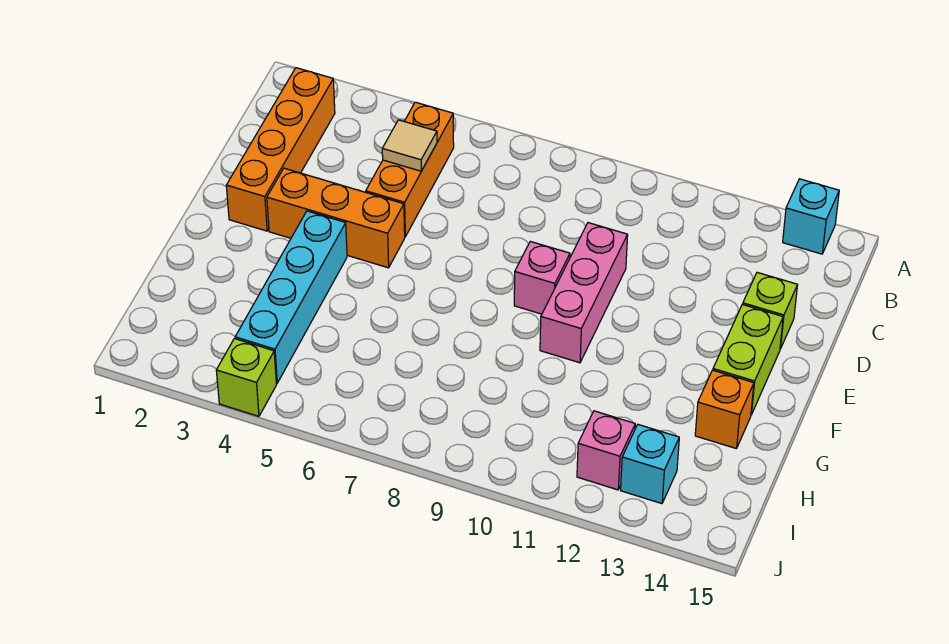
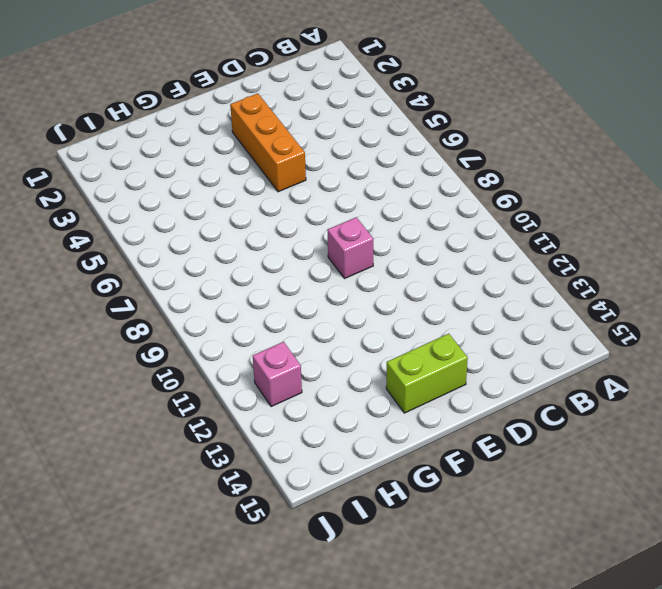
none -> cyan 1x1 brick [783,179,839,254]
none -> orange 1x4 brick [226,68,335,231]
none -> orange 1x3 brick [366,102,454,237]

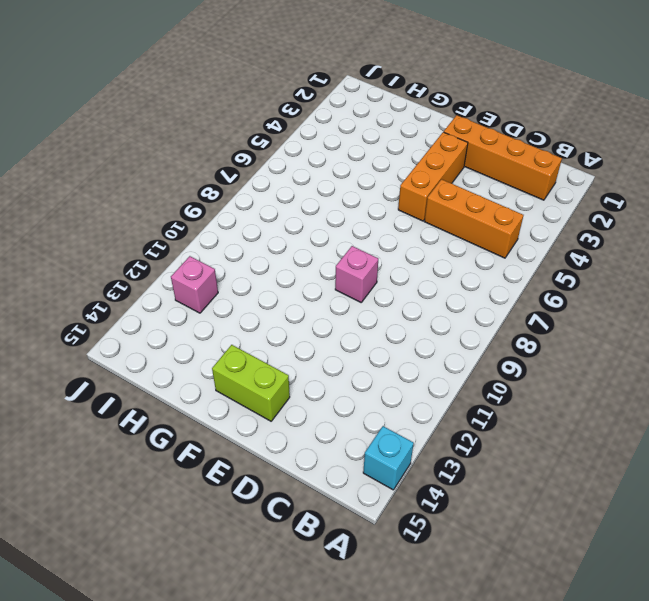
none -> pink 1x3 brick [540,223,628,363]
none -> lime 1x1 brick [743,272,798,349]
none -> cyan 1x4 brick [235,211,347,383]

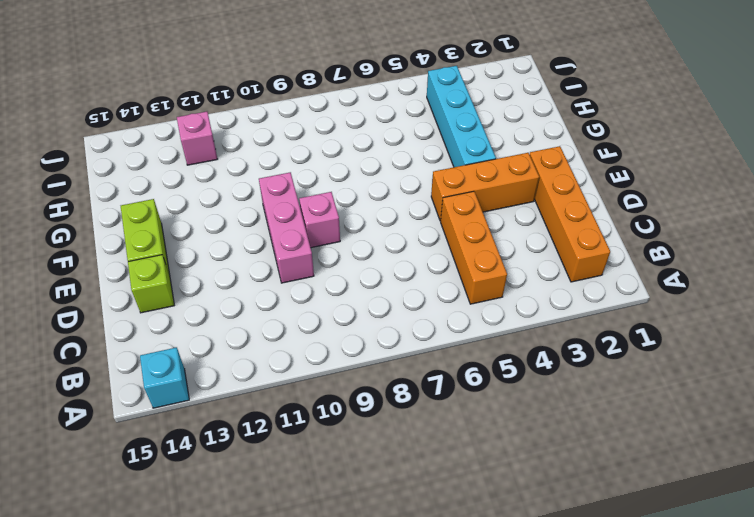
none -> orange 1x1 brick [695,370,754,449]
none -> cyan 1x1 brick [621,425,679,504]
none -> lime 1x1 brick [216,339,276,416]

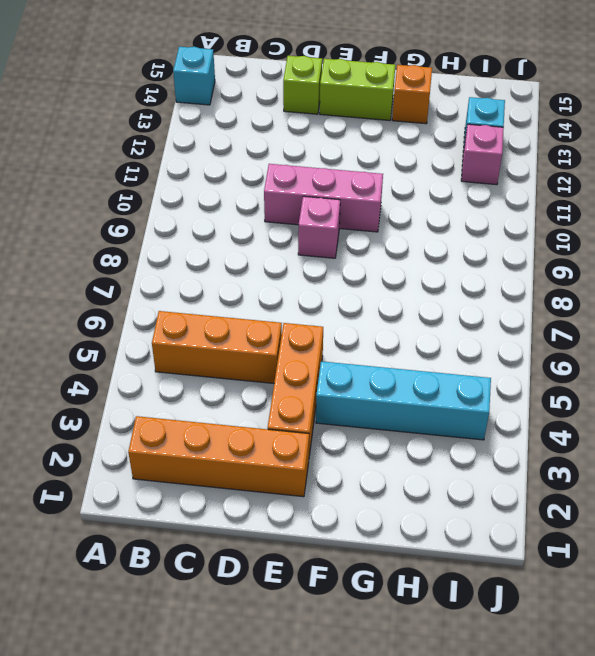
none -> lime 1x1 brick [216,339,276,416]
none -> tan 1x1 tile [382,120,437,171]

